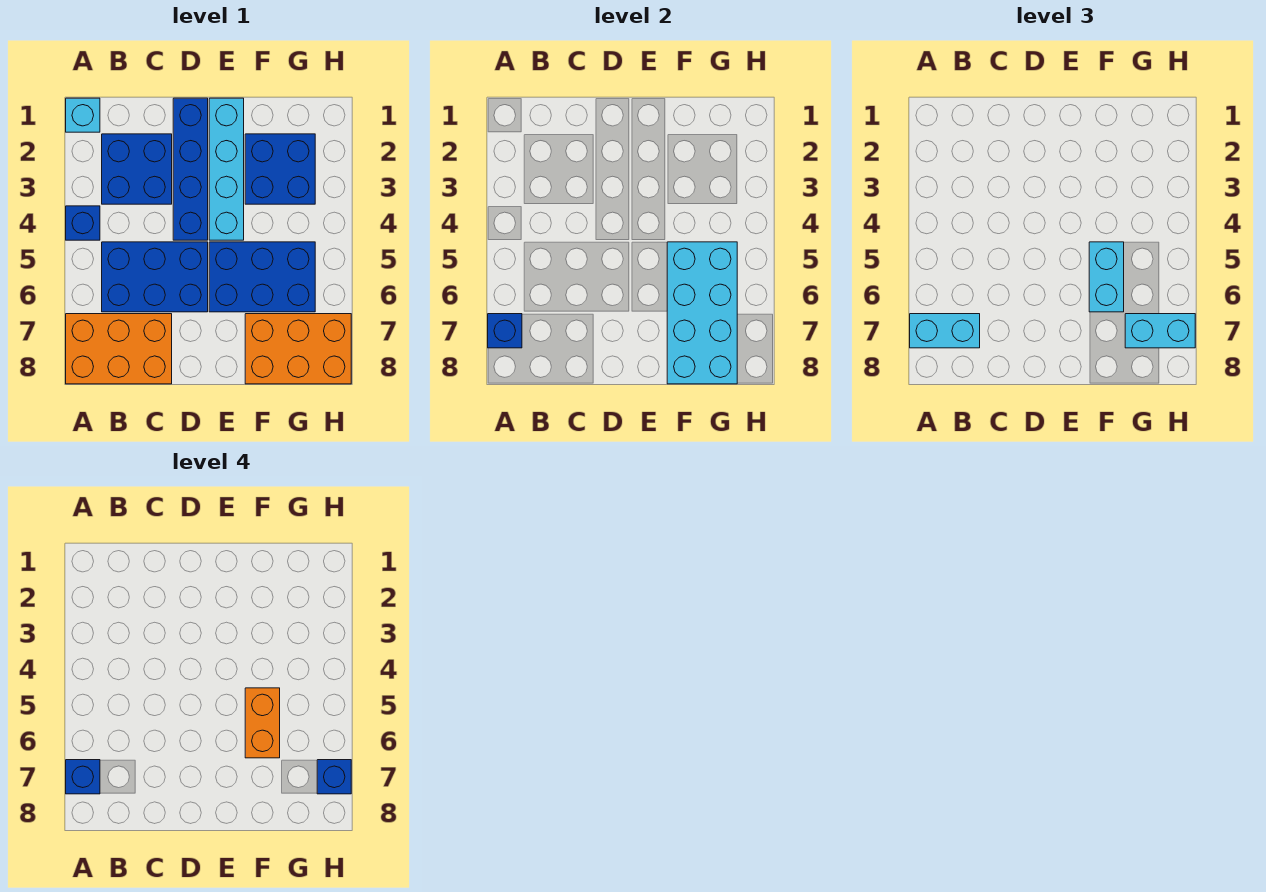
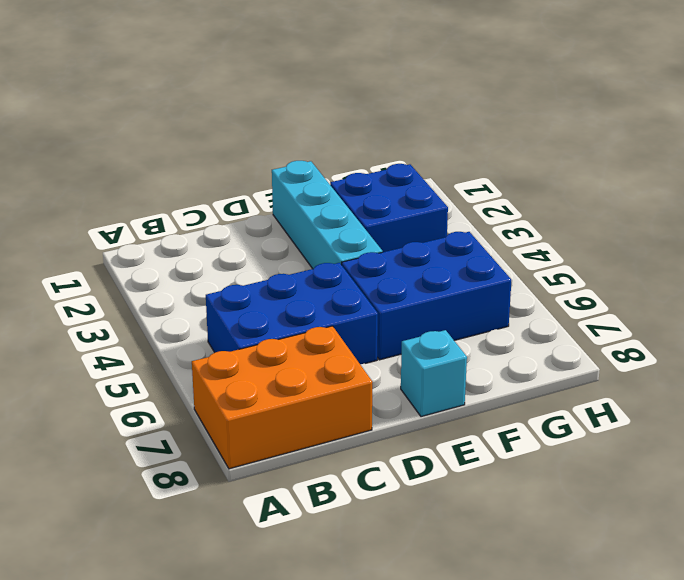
cyan 1x1 brick [401,330,467,417] -> cyan 1x1 brick moved to [66,98,100,132]
none -> blue 1x1 brick [66,206,100,240]
none -> blue 2x2 brick [102,134,172,204]
none -> blue 1x4 brick [173,98,208,240]

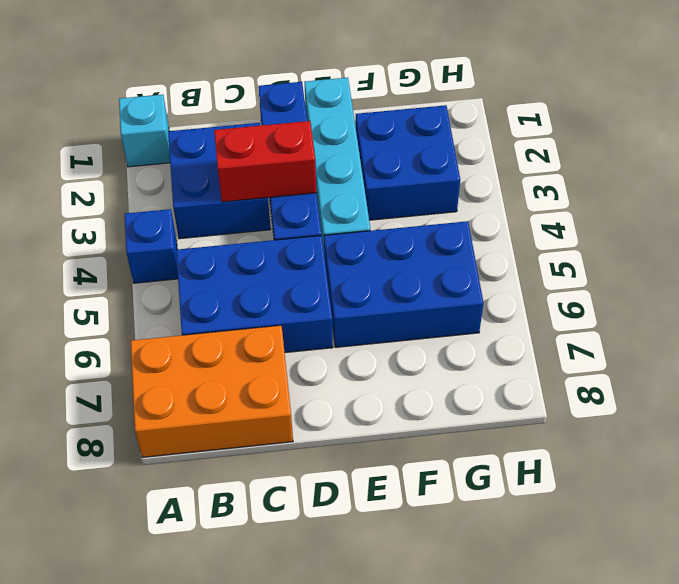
red 1x2 brick [214,121,316,202] -> none
none -> orange 2x3 brick [245,314,351,384]
none -> blue 1x1 brick [488,314,522,348]
none -> cyan 2x4 brick [667,242,737,384]

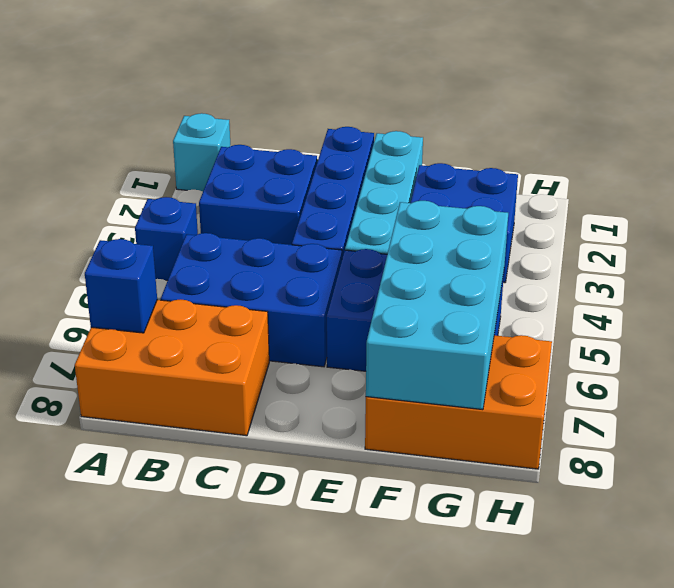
none -> cyan 1x2 brick [910,314,980,348]
none -> cyan 1x2 brick [1089,242,1124,312]
none -> cyan 1x2 brick [1125,314,1195,348]

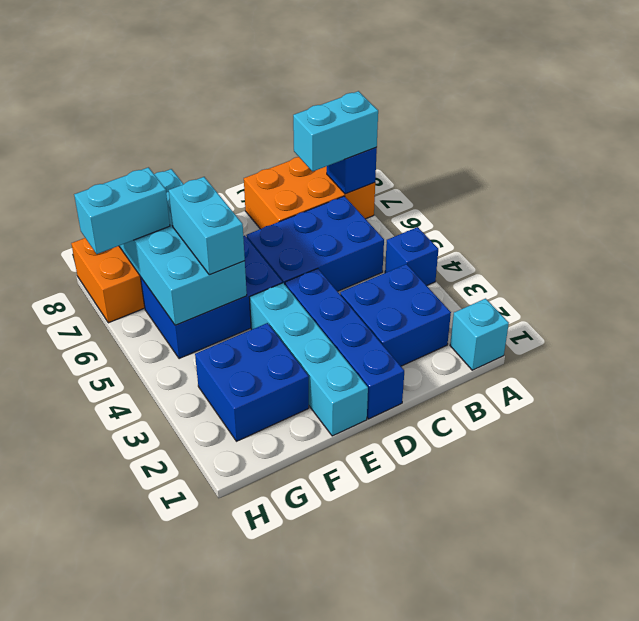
none -> blue 1x1 brick [66,760,100,794]
none -> orange 1x2 brick [245,688,280,758]
none -> blue 1x1 brick [317,760,351,794]

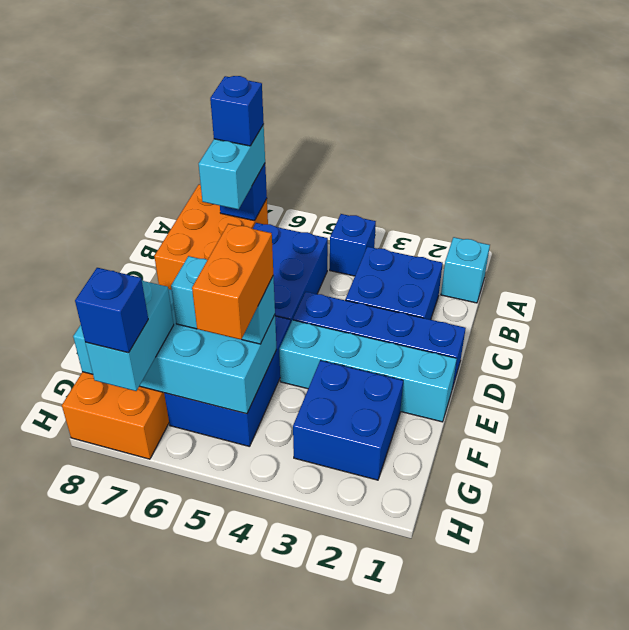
orange 1x2 brick [192,224,273,340] -> orange 1x2 brick turned to [245,688,280,758]

